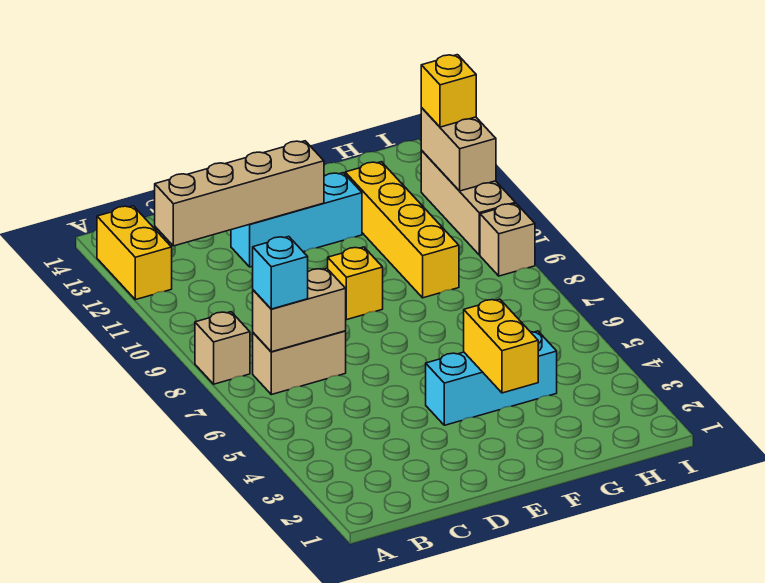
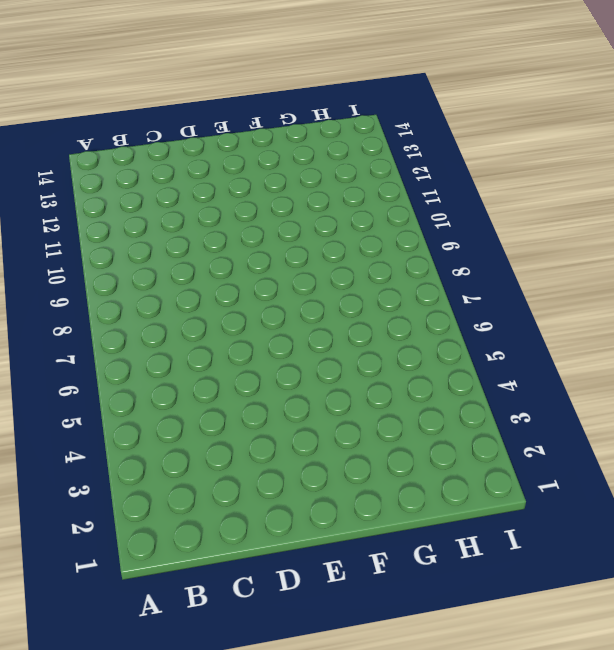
none -> tan 1x1 brick [195,312,250,384]
none -> yellow 1x2 brick [97,206,172,300]
none -> tan 1x2 brick [253,331,346,395]

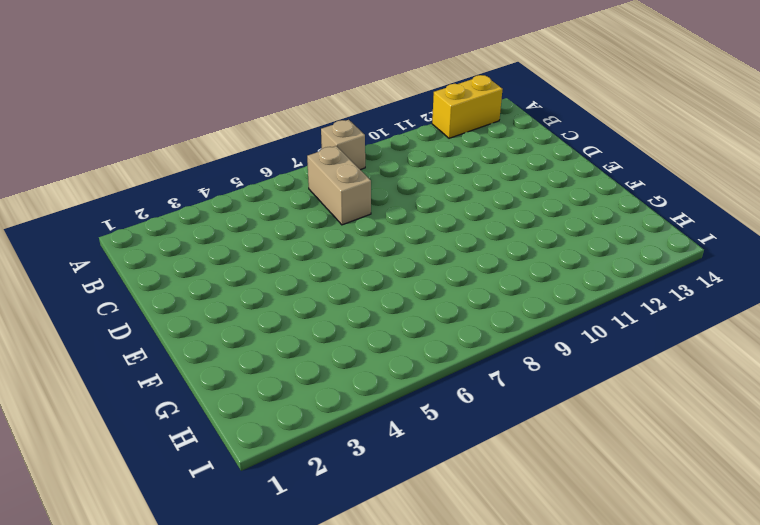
none -> cyan 1x3 brick [231,173,362,267]
none -> cyan 1x3 brick [426,331,557,425]
none -> yellow 1x1 brick [328,247,383,320]

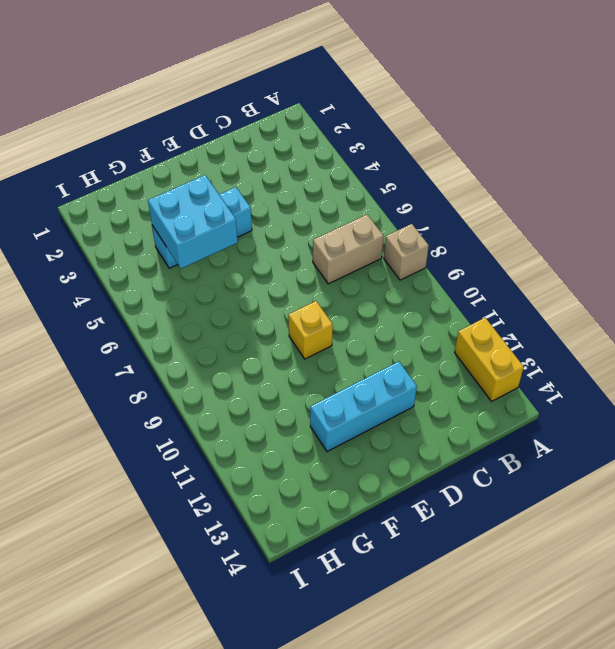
cyan 2x2 brick [148,175,238,268] -> yellow 1x2 brick [464,299,538,393]
none -> yellow 1x4 brick [345,162,459,298]
none -> tan 1x1 brick [480,204,535,276]
none -> tan 1x3 brick [421,150,515,255]

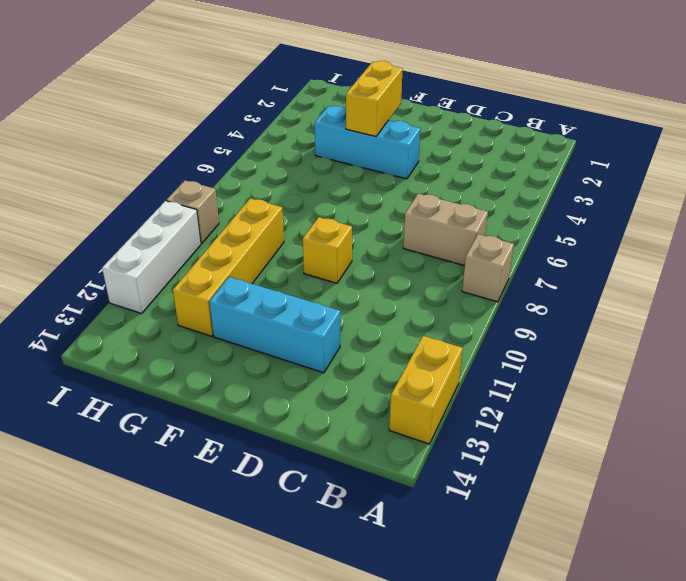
white 1x3 brick [102,201,201,314] -> tan 1x3 brick [421,150,515,255]
none -> tan 1x2 brick [253,268,346,352]
none -> tan 1x4 brick [155,141,324,246]
none -> tan 1x2 brick [421,108,496,191]

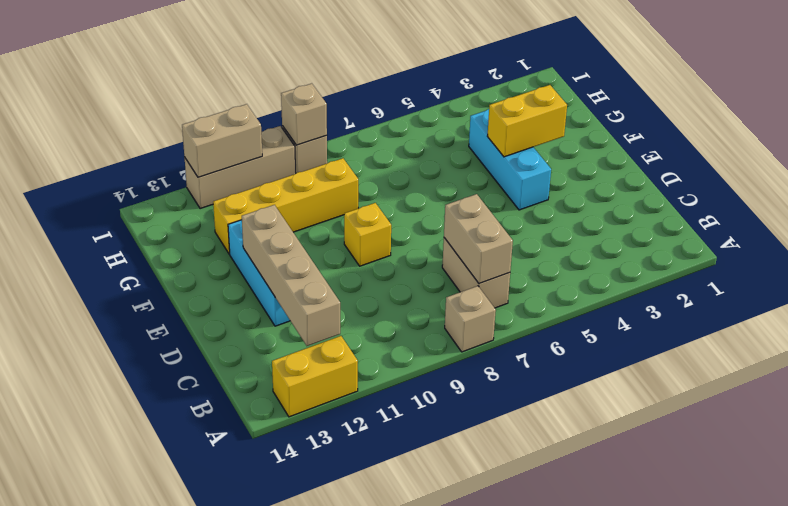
tan 1x1 brick [281,83,327,145] -> none
none -> cyan 1x1 brick [253,237,308,309]
none -> yellow 1x1 brick [421,55,476,127]

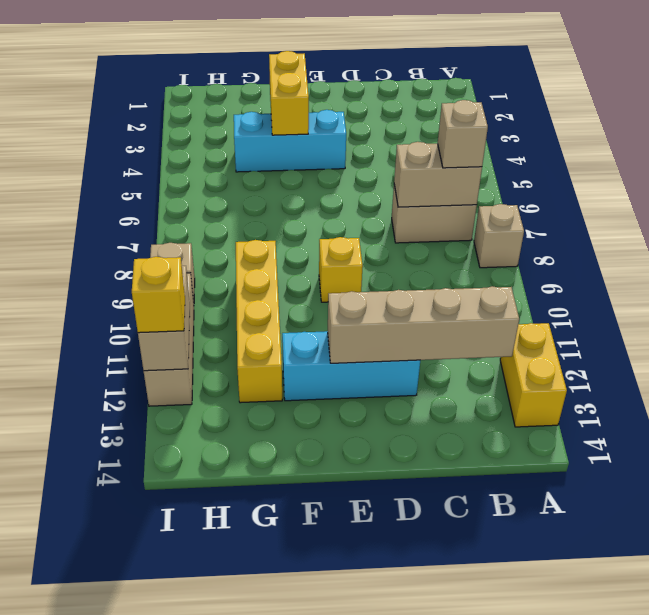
tan 1x1 brick [438,100,488,168] -> cyan 1x1 brick [253,237,308,309]

